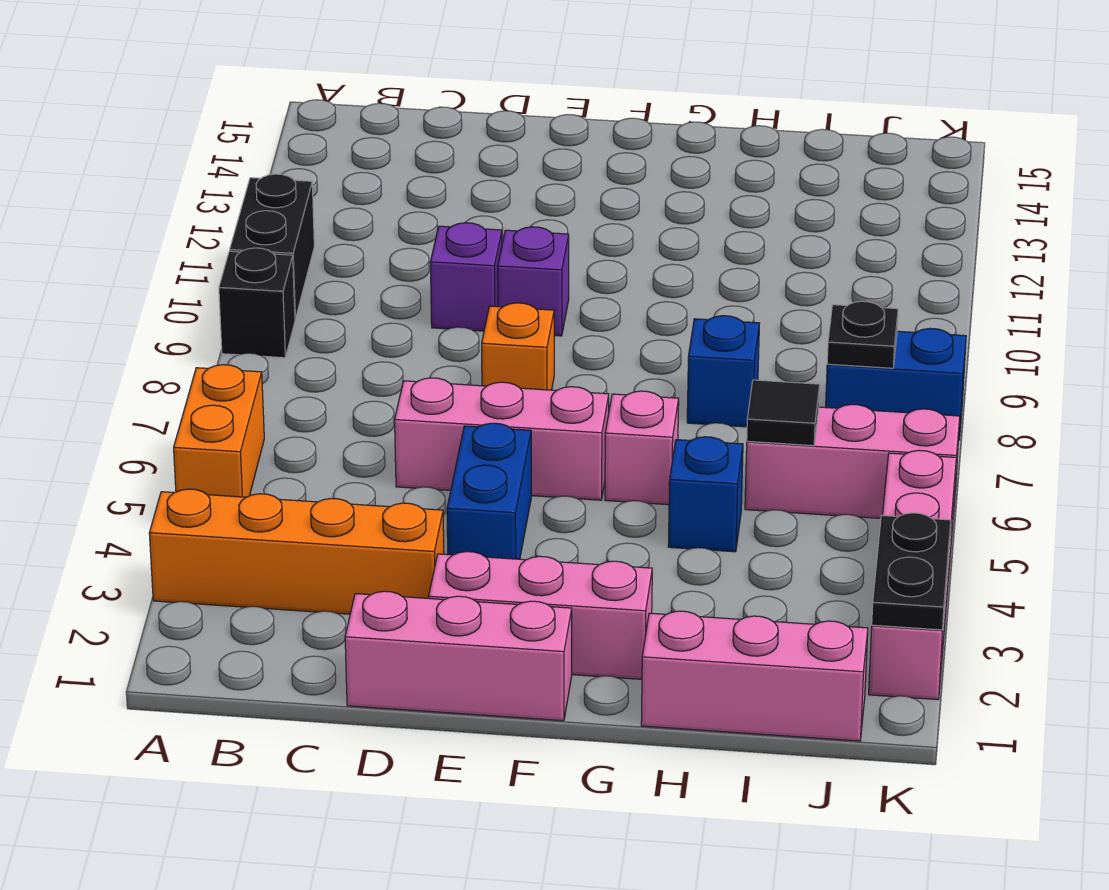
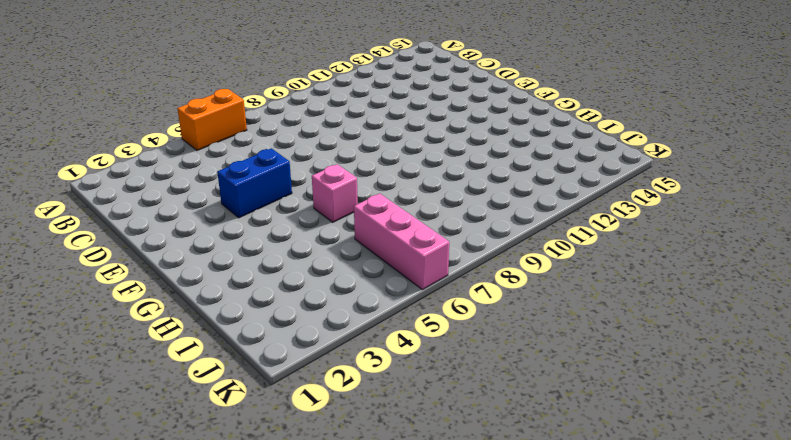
none -> orange 1x4 brick [149,489,444,614]
none -> black 1x1 brick [219,248,295,358]
none -> black 1x2 brick [230,174,314,319]

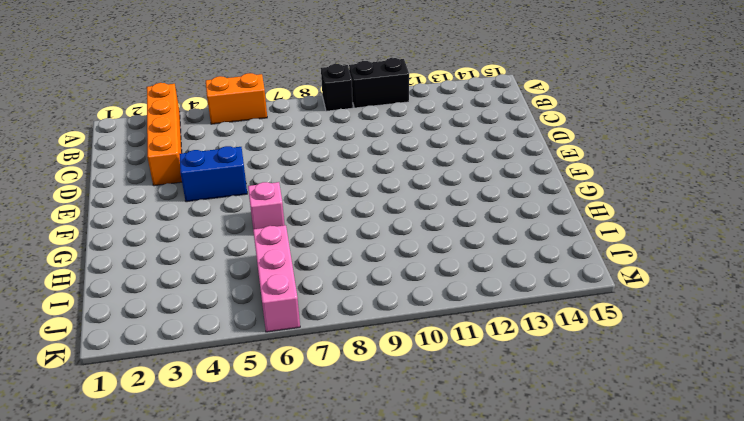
none -> pink 1x3 brick [345,591,572,721]
none -> pink 1x3 brick [395,378,609,500]
none -> purple 1x1 brick [430,223,502,331]

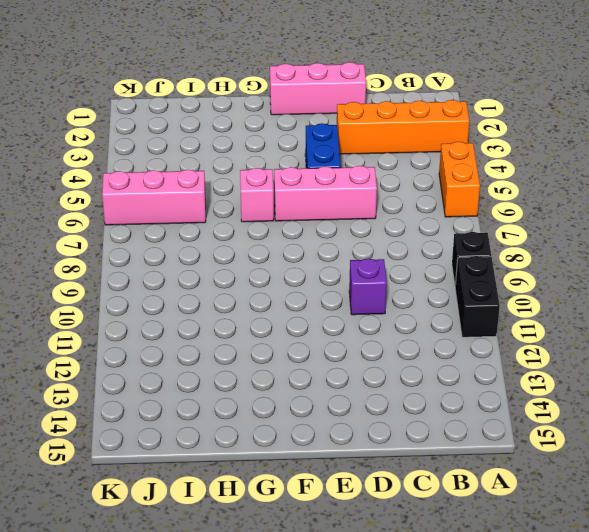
none -> pink 1x3 brick [429,552,652,679]
none -> orange 1x1 brick [482,303,554,390]
none -> purple 1x1 brick [498,227,569,336]

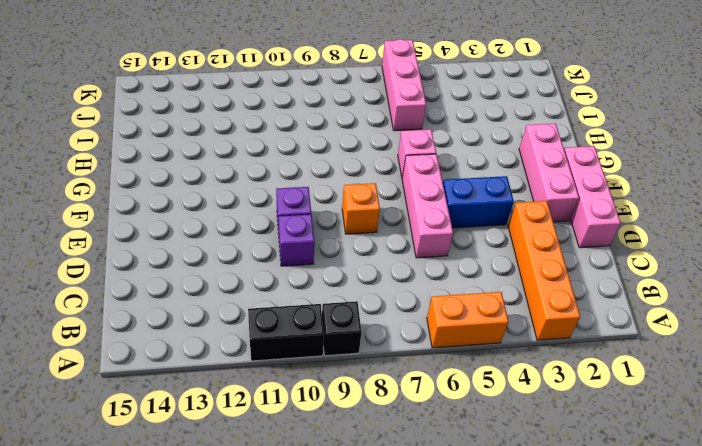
none -> pink 1x3 brick [641,611,868,741]
none -> blue 1x1 brick [668,437,743,552]
none -> blue 1x1 brick [687,316,759,427]

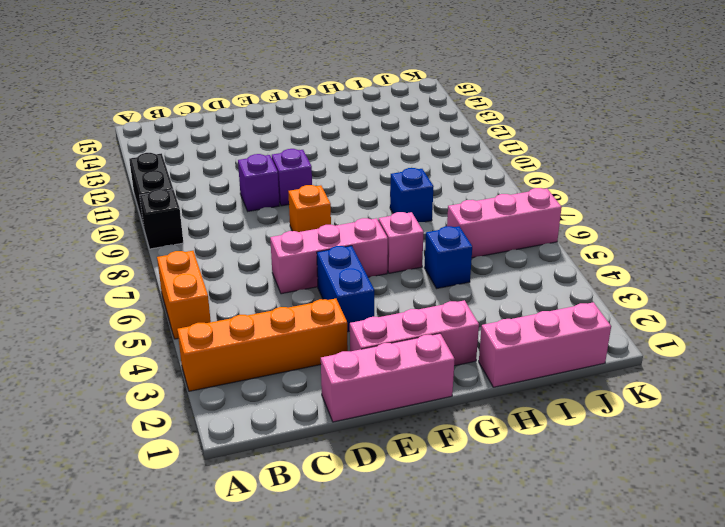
none -> blue 1x2 brick [826,328,966,440]
none -> pink 1x4 brick [869,450,956,700]
none -> black 1x1 tile [747,380,820,446]

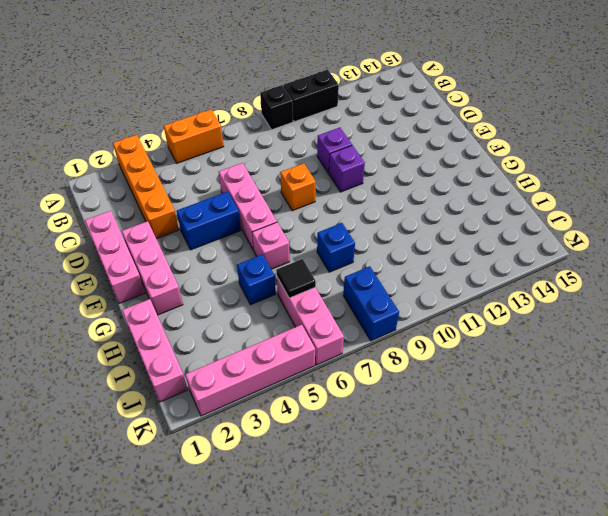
none -> black 1x1 plate [827,301,898,368]
none -> black 1x2 plate [872,513,951,630]

